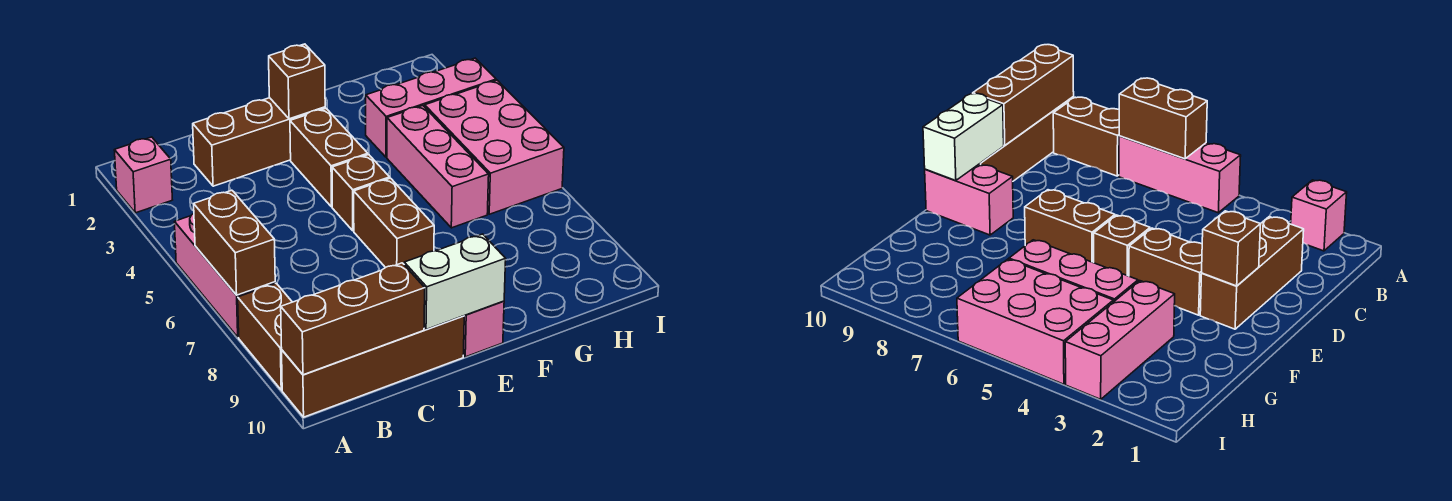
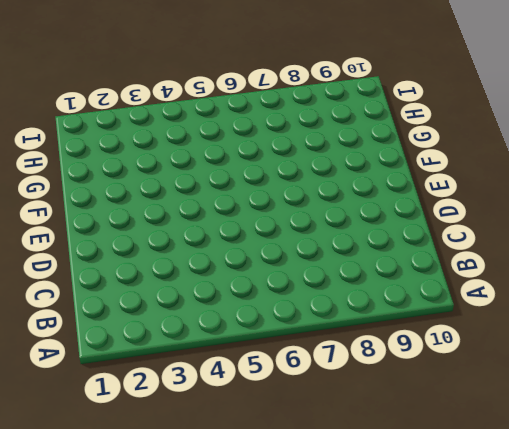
none -> pink 1x1 brick [114,137,172,213]
none -> pink 1x3 brick [175,214,275,337]
none -> brown 1x2 brick [238,283,292,390]

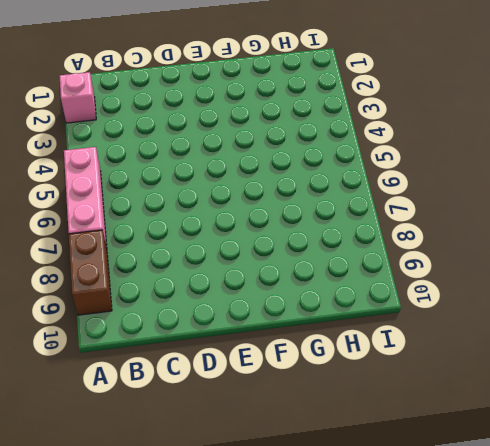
none -> brown 1x4 brick [282,316,464,417]
none -> brown 1x3 brick [193,98,325,186]
none -> brown 1x2 brick [290,108,368,207]

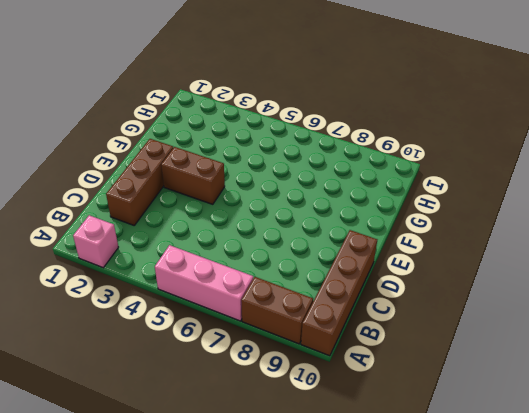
none -> brown 1x1 brick [332,155,390,231]
none -> brown 1x2 brick [354,178,434,268]
none -> pink 1x2 brick [463,301,504,357]

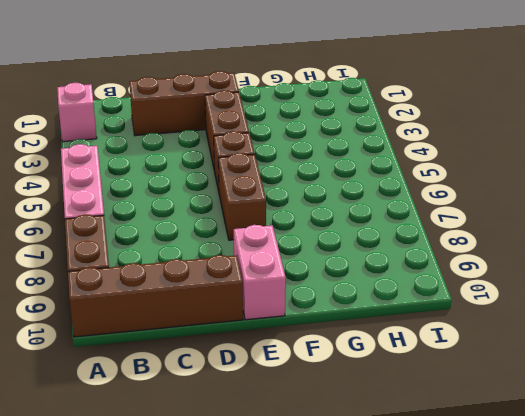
none -> pink 1x3 brick [366,58,496,157]
none -> pink 1x3 brick [387,106,489,228]
none -> pink 2x3 brick [425,80,564,214]

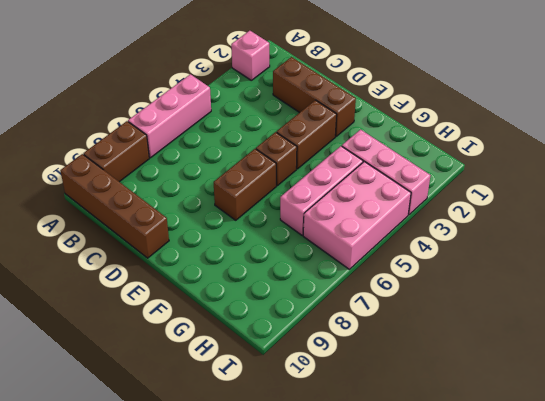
none -> pink 1x2 brick [463,301,504,357]
none -> brown 1x2 brick [194,190,275,295]
none -> brown 1x3 brick [281,263,425,375]

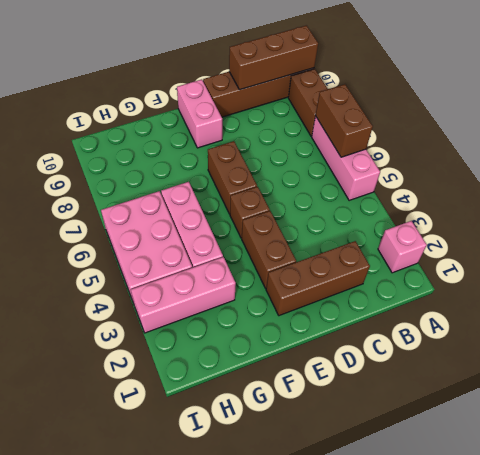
none -> white 1x2 brick [404,234,506,329]
none -> brown 1x1 brick [269,44,325,119]

